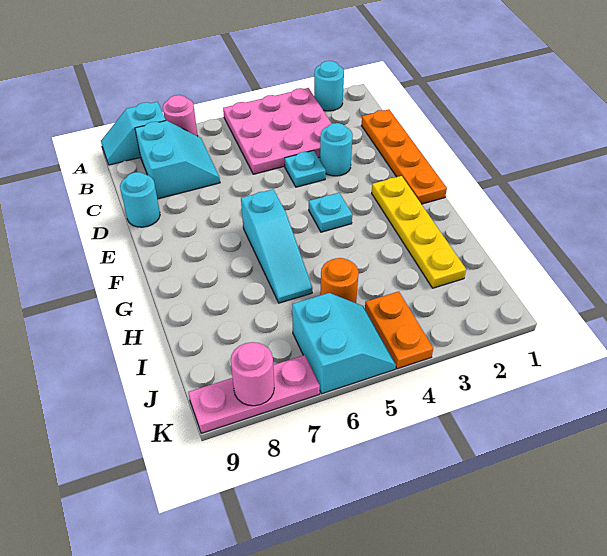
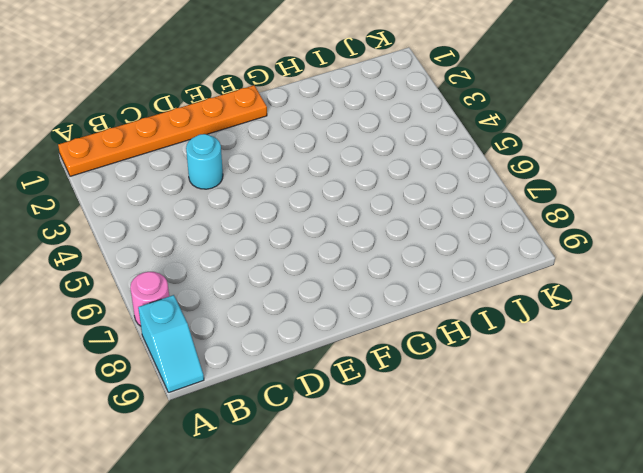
orange 1x6 plate [58,85,267,176] -> orange 1x4 plate [362,110,447,204]
none -> cyan 1x1 round brick [314,61,344,111]
none -> pink 3x3 plate [223,88,332,174]
none -> cyan 2x2 slope [135,121,220,199]

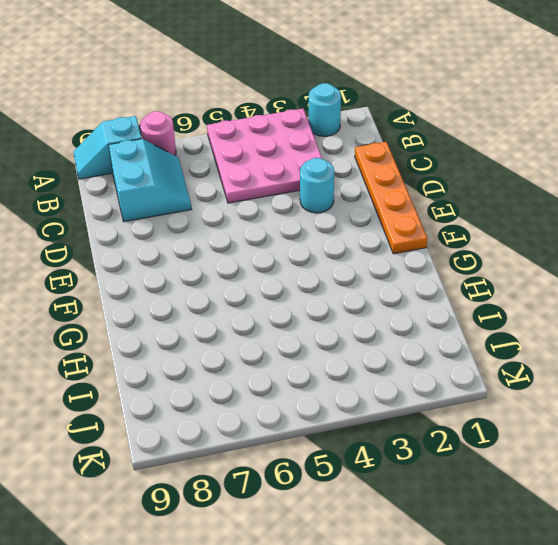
none -> cyan 1x1 plate [285,150,326,187]
none -> cyan 1x1 round brick [120,172,160,227]
none -> yellow 1x4 plate [372,176,466,288]

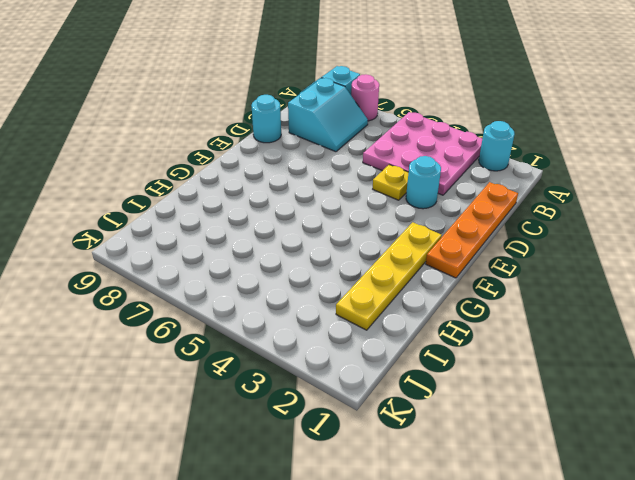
yellow 1x1 plate [373,165,409,200] -> cyan 1x1 plate [285,150,326,187]
none -> cyan 1x1 plate [309,193,352,232]
none -> cyan 1x3 slope [241,189,312,303]
none -> orange 1x1 round brick [320,258,359,303]

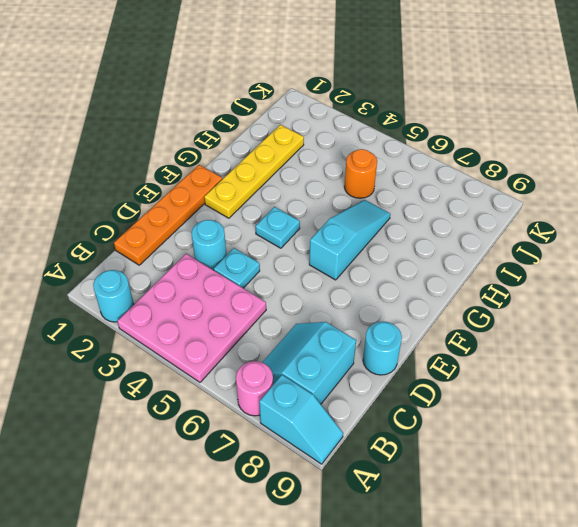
none -> orange 1x2 plate [365,291,433,369]
none -> cyan 2x2 slope [292,293,396,394]
none -> pink 1x3 plate [188,355,320,433]

